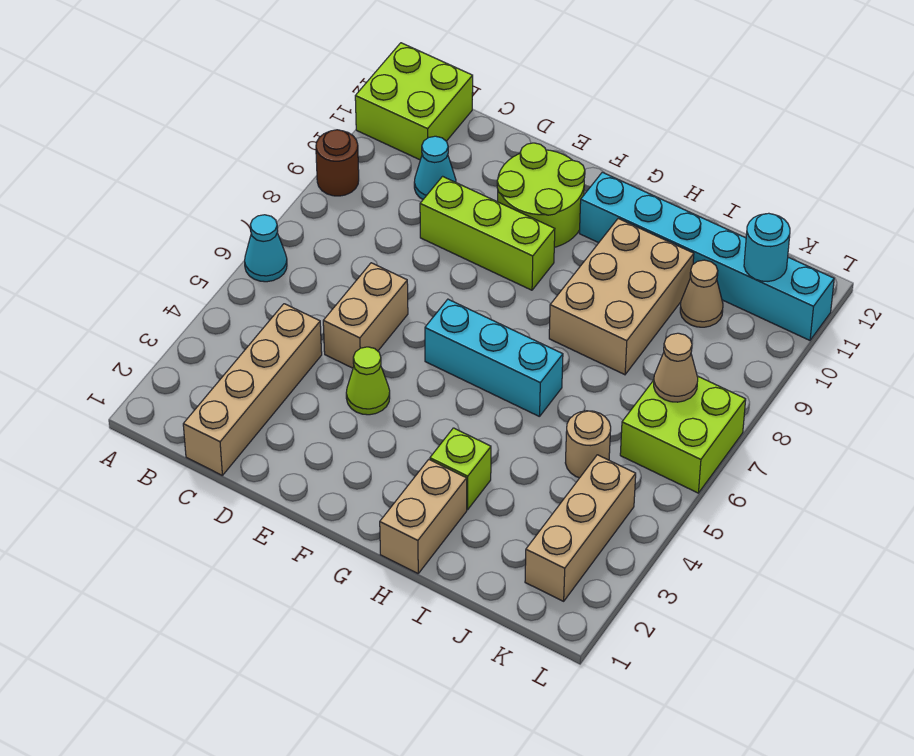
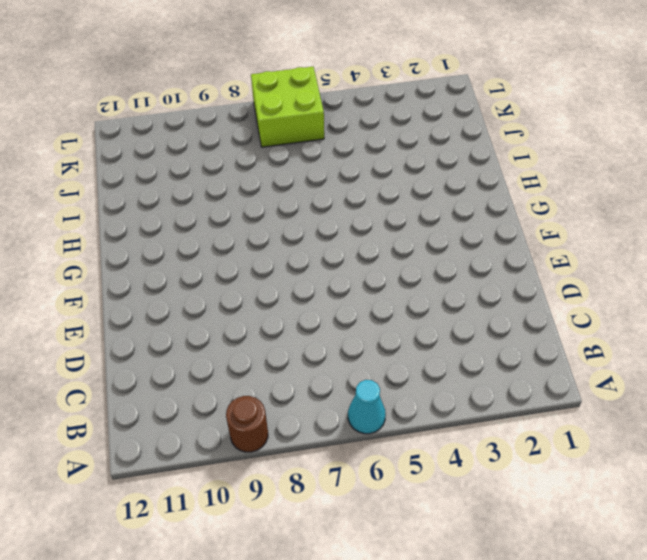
none -> lime 2x2 brick [355,43,473,160]
none -> tan 1x4 brick [183,304,322,475]
none -> cyan 1x1 cone [414,136,456,199]

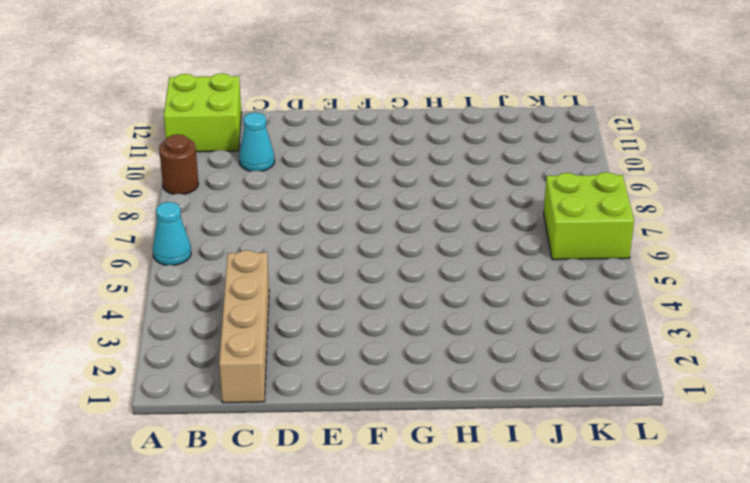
none -> tan 1x2 brick [323,263,408,368]
none -> lime 1x3 brick [420,176,555,290]
none -> lime 1x1 cone [346,347,390,415]

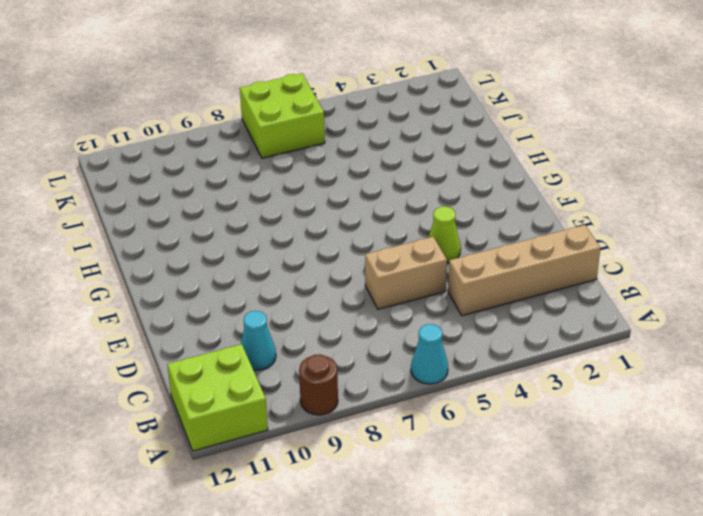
none -> lime 1x3 brick [420,176,555,290]
none -> lime 2x2 round brick [497,143,585,247]
none -> cyan 1x3 brick [425,299,563,417]

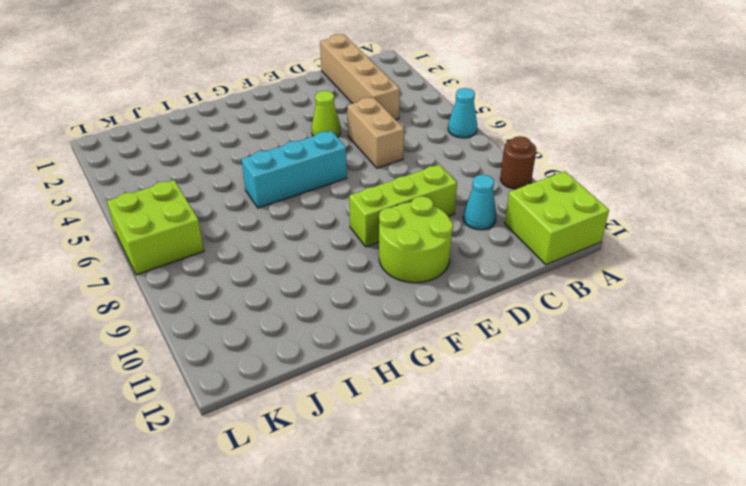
none -> cyan 1x6 brick [579,172,834,340]
none -> tan 1x2 brick [380,460,467,573]
none -> lime 1x1 brick [430,428,491,510]

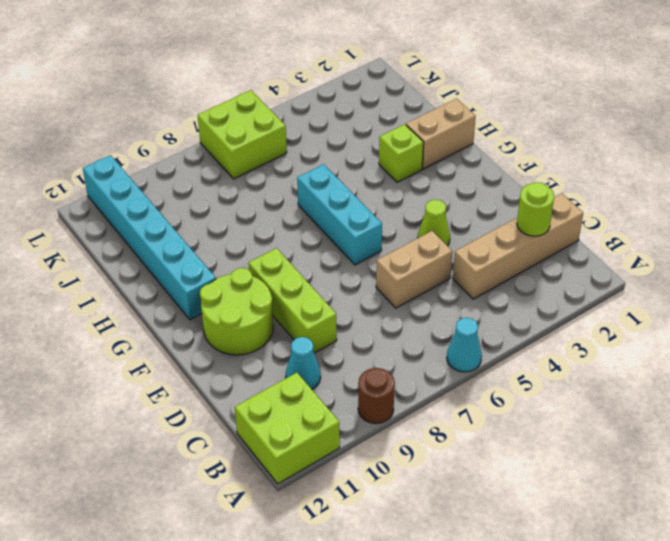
lime 1x1 round brick [517,182,554,236] -> none
none -> tan 2x3 brick [549,219,694,375]
none -> tan 1x1 round brick [565,411,611,478]
none -> tan 1x1 cone [680,260,723,327]

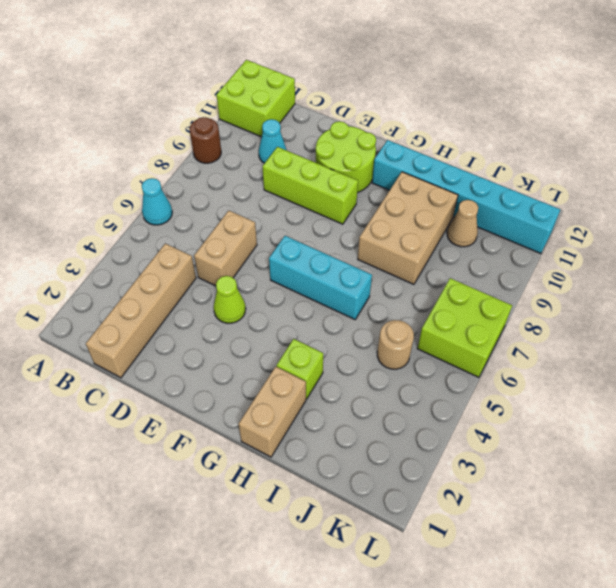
none -> tan 1x3 brick [525,455,636,601]
none -> tan 1x1 cone [654,333,698,402]
none -> cyan 1x1 round brick [744,213,790,281]

